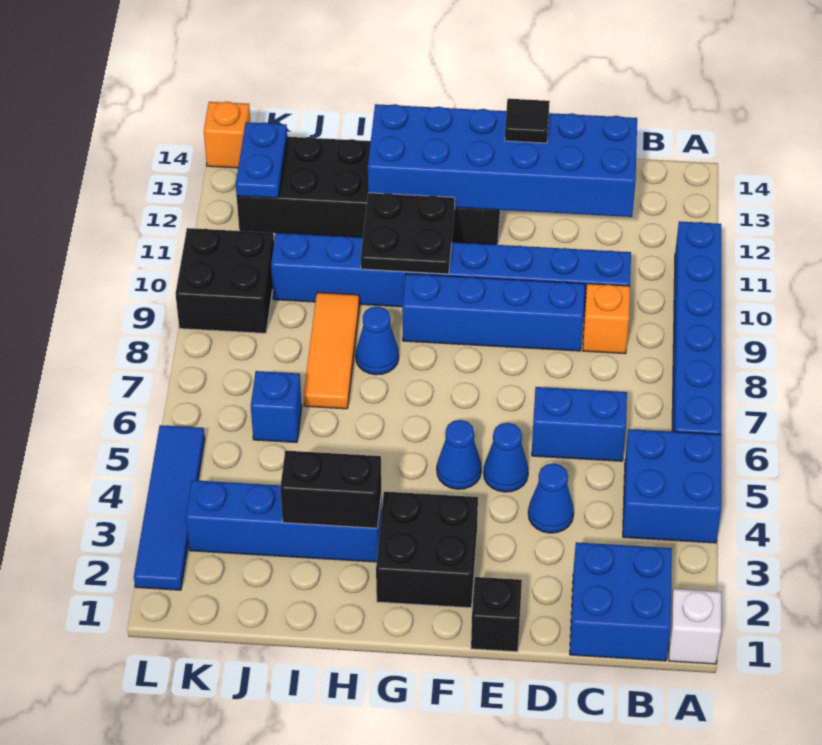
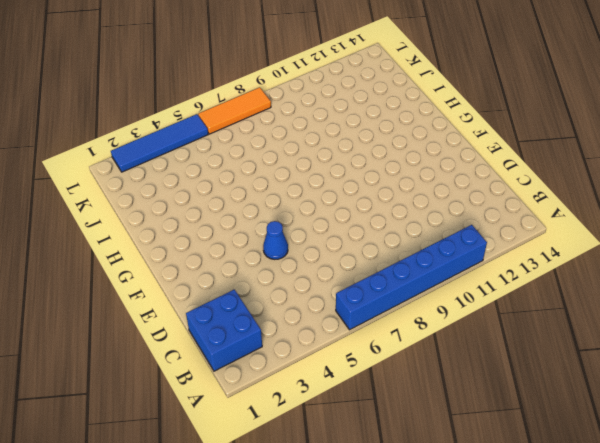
orange 1x3 tile [198,87,271,134] -> orange 1x3 tile moved to [304,292,359,409]
none -> white 1x1 brick [669,589,721,664]
none -> blue 2x2 brick [623,429,721,543]
none -> blue 1x2 brick [532,387,627,461]

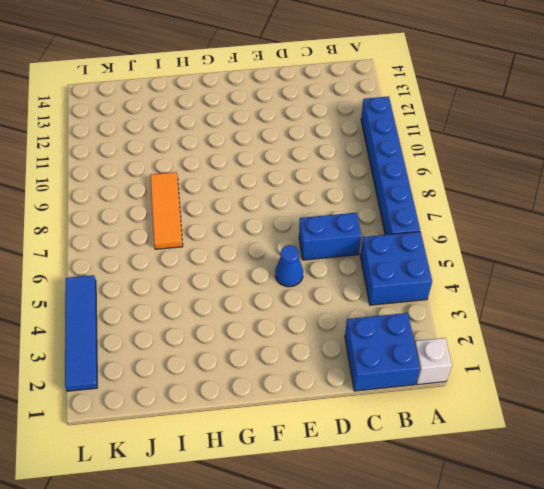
none -> orange 1x1 brick [583,284,630,354]
none -> blue 1x8 brick [271,233,631,317]
none -> blue 1x1 cone [528,463,574,533]

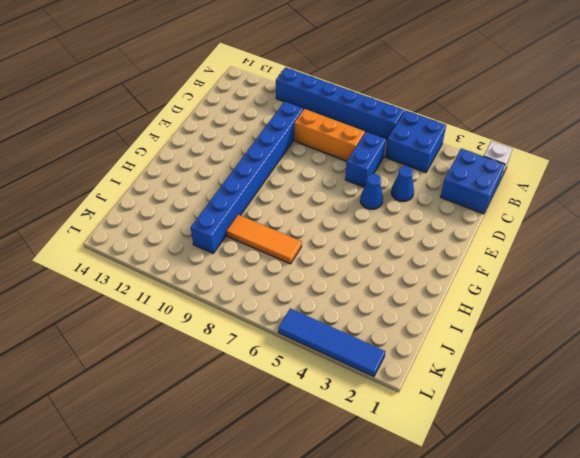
orange 1x3 brick [294,109,365,161] -> orange 1x1 brick [583,284,630,354]
none -> blue 1x4 brick [402,274,585,351]
none -> black 1x1 brick [471,577,522,652]
none -> black 2x2 brick [376,491,478,608]

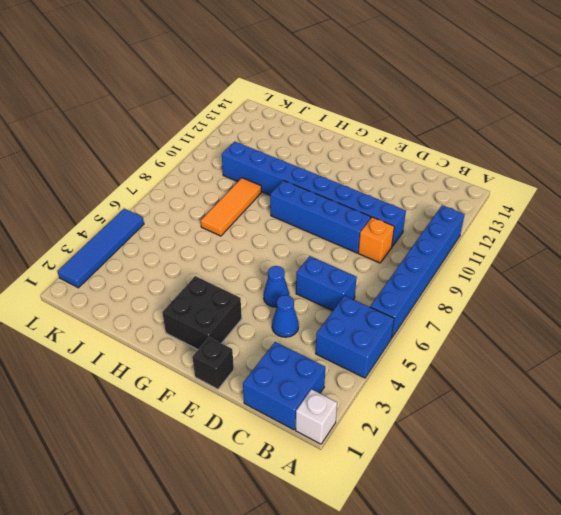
none -> blue 1x1 cone [437,420,481,489]
none -> black 2x6 brick [237,137,500,245]
none -> blue 1x4 brick [186,480,382,562]

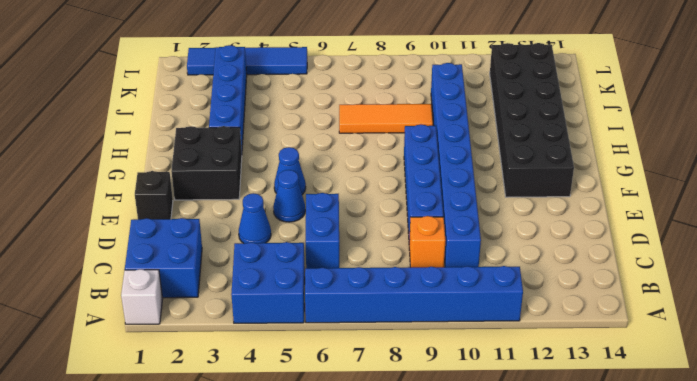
none -> blue 1x1 cone [356,307,399,375]
none -> blue 1x1 brick [251,371,302,442]
none -> black 2x2 brick [176,228,274,333]

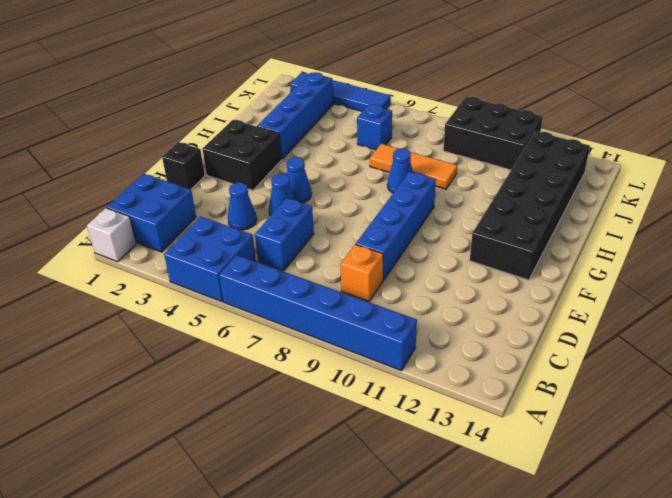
black 2x3 brick [443,97,543,170] -> black 2x2 brick [176,228,274,333]
none -> blue 1x8 brick [271,233,631,317]
none -> orange 1x1 brick [204,102,251,168]
none -> blue 2x6 brick [368,104,637,217]

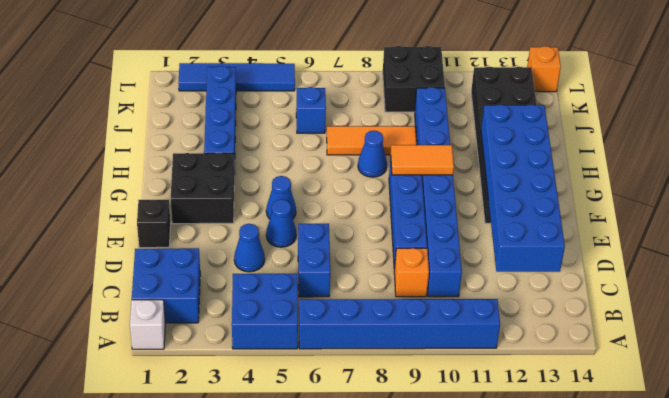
orange 1x2 tile [391,145,454,175] -> black 2x2 plate [361,193,455,274]
none -> black 1x2 brick [280,451,381,528]
none -> blue 1x2 plate [236,122,287,198]
none -> black 1x1 tile [505,99,550,143]

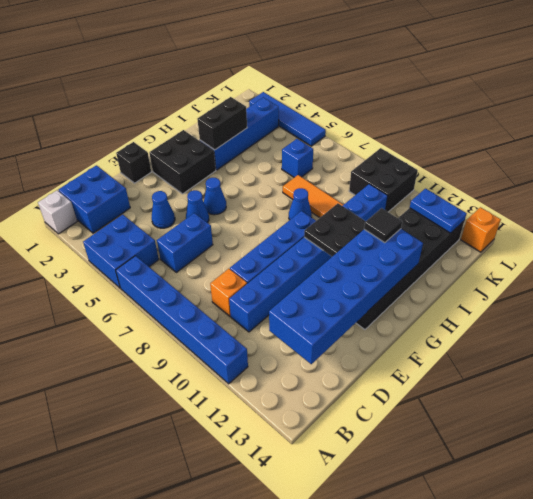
black 1x1 tile [364,208,402,243] -> black 1x1 tile moved to [505,99,550,143]

